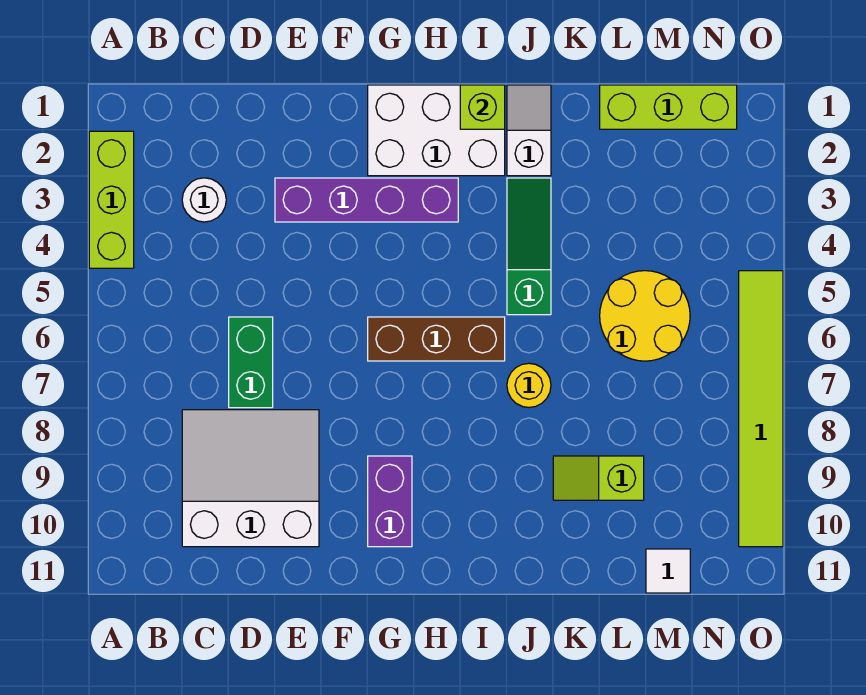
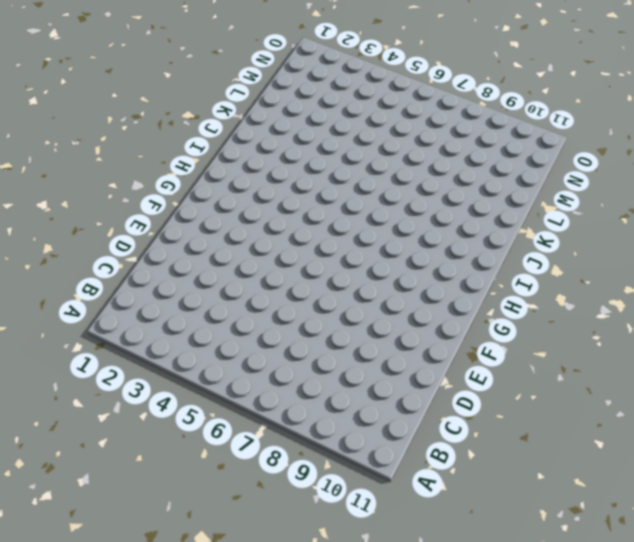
none -> lime 1x3 brick [89,131,134,268]
none -> white 1x1 round brick [182,178,226,222]
none -> white 3x3 slope [182,410,319,547]

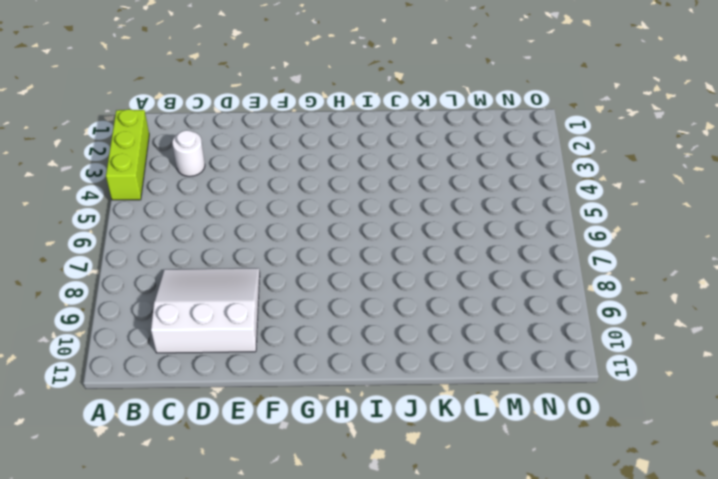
none -> green 1x2 brick [229,317,273,408]
none -> purple 1x4 brick [275,178,458,222]
none -> white 2x3 brick [368,85,505,176]

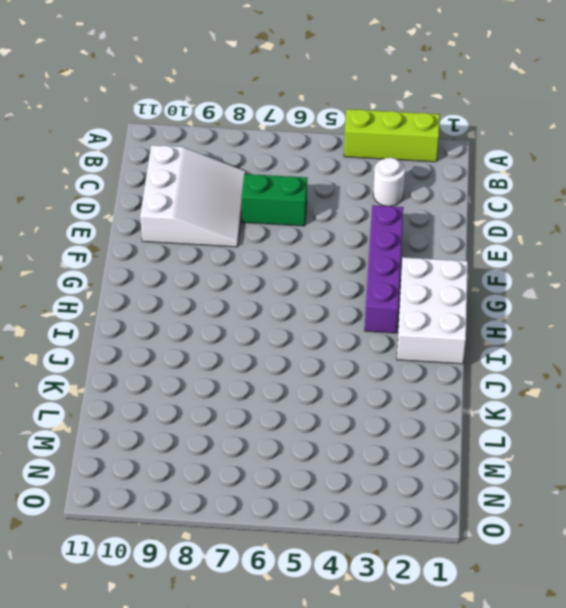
none -> brown 1x3 brick [368,317,505,361]
none -> purple 1x2 brick [368,456,412,547]
none -> white 1x2 slope [507,85,551,176]

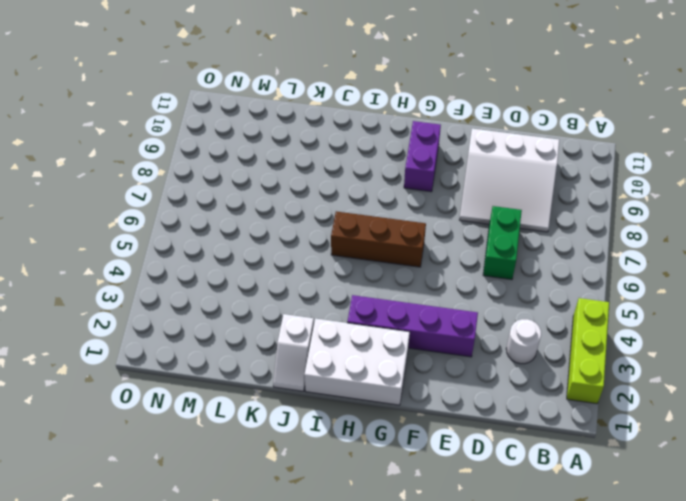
none -> green 1x3 slope [507,178,551,315]
none -> yellow 1x1 round brick [507,363,551,407]
none -> lime 1x2 slope [553,456,644,500]

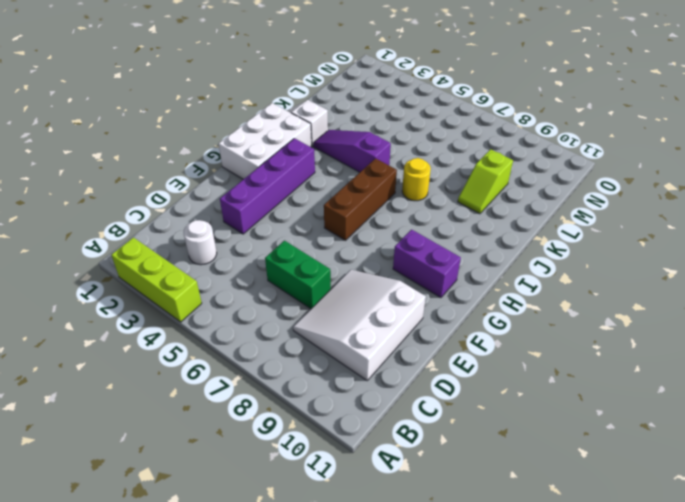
purple 1x3 slope [313,130,391,172] -> green 1x3 slope [507,178,551,315]
none -> lime 1x3 brick [600,85,737,129]
none -> yellow 2x2 round brick [600,271,690,361]
none -> white 1x1 tile [646,549,690,593]

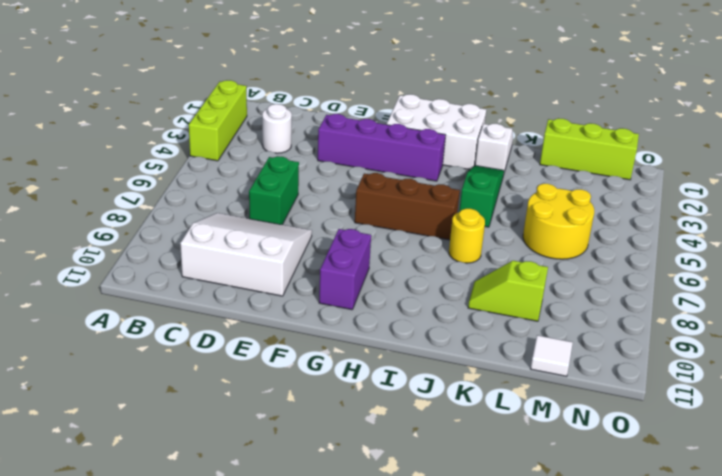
none -> lime 1x6 tile [739,271,783,547]
none -> lime 1x1 brick [460,85,505,129]

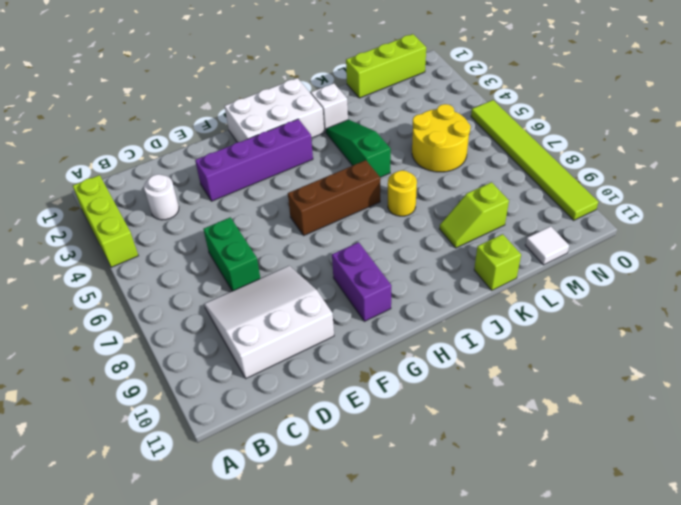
lime 1x1 brick [474,234,521,290] -> lime 1x1 brick moved to [460,85,505,129]

